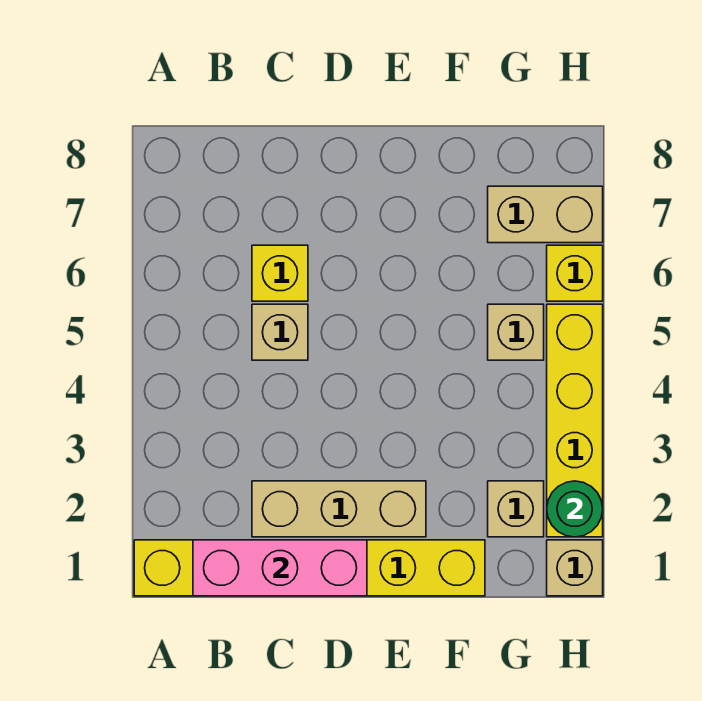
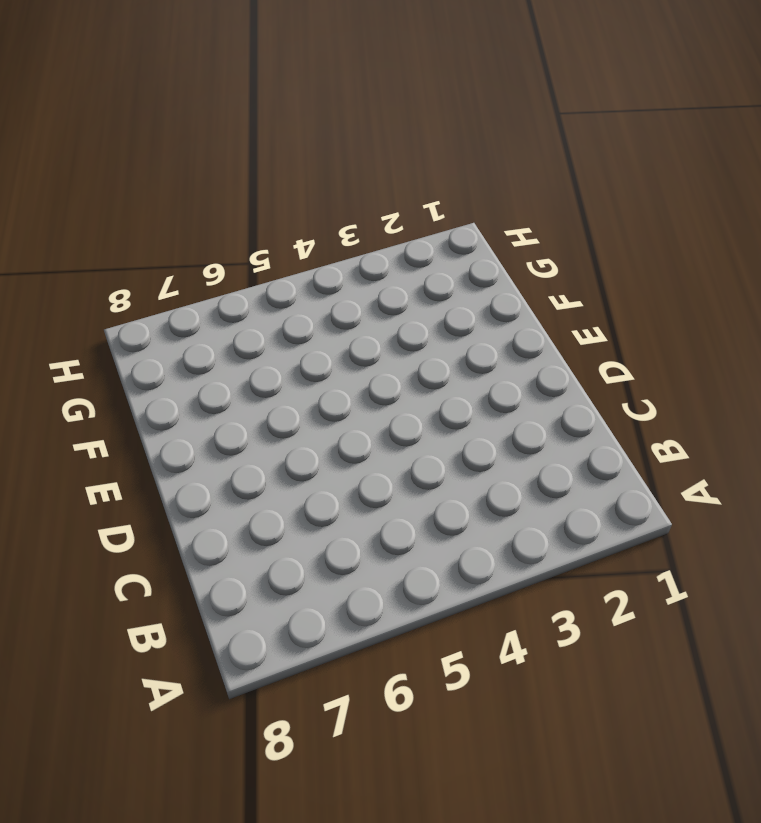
none -> yellow 1x6 brick [134,540,485,596]
none -> tan 1x3 brick [252,481,426,537]
none -> tan 1x1 brick [252,304,308,360]

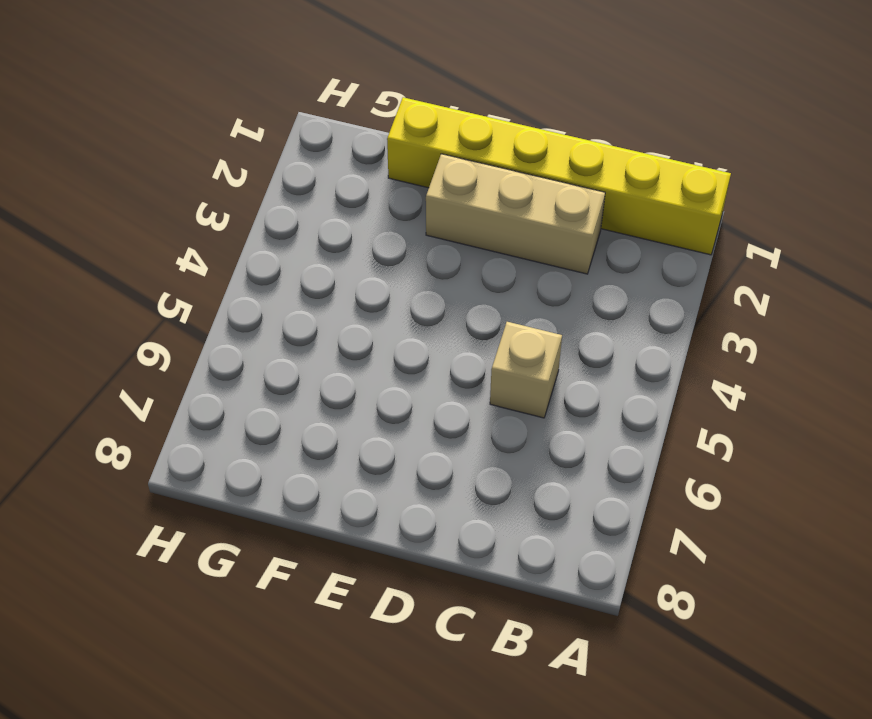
none -> yellow 1x1 brick [252,245,308,301]
none -> tan 1x1 brick [488,481,544,537]
none -> tan 1x1 brick [488,304,544,360]

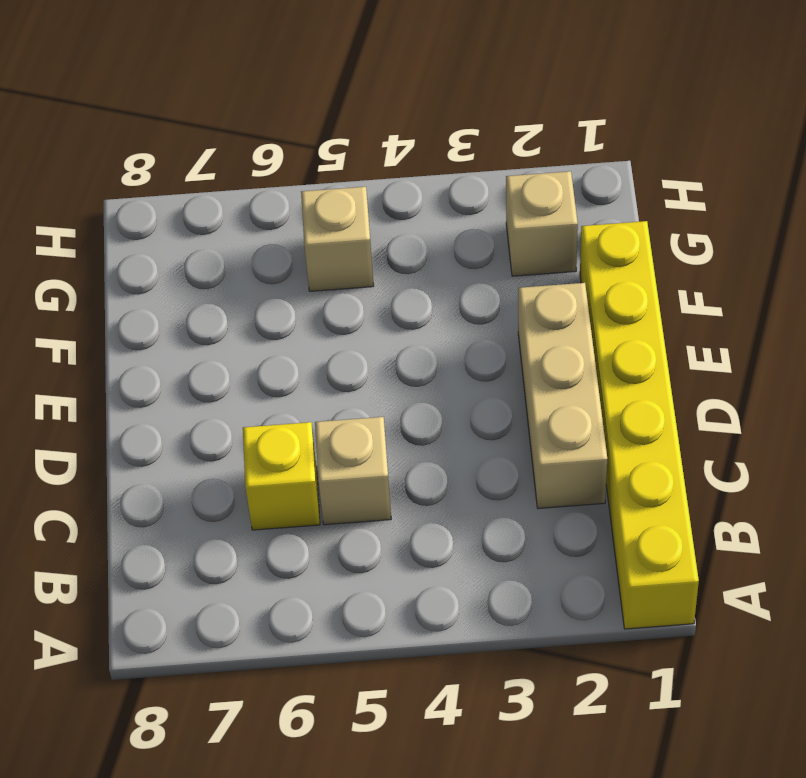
none -> tan 1x2 brick [488,186,603,243]
none -> tan 1x1 brick [547,540,603,596]
none -> yellow 1x4 brick [547,304,603,537]

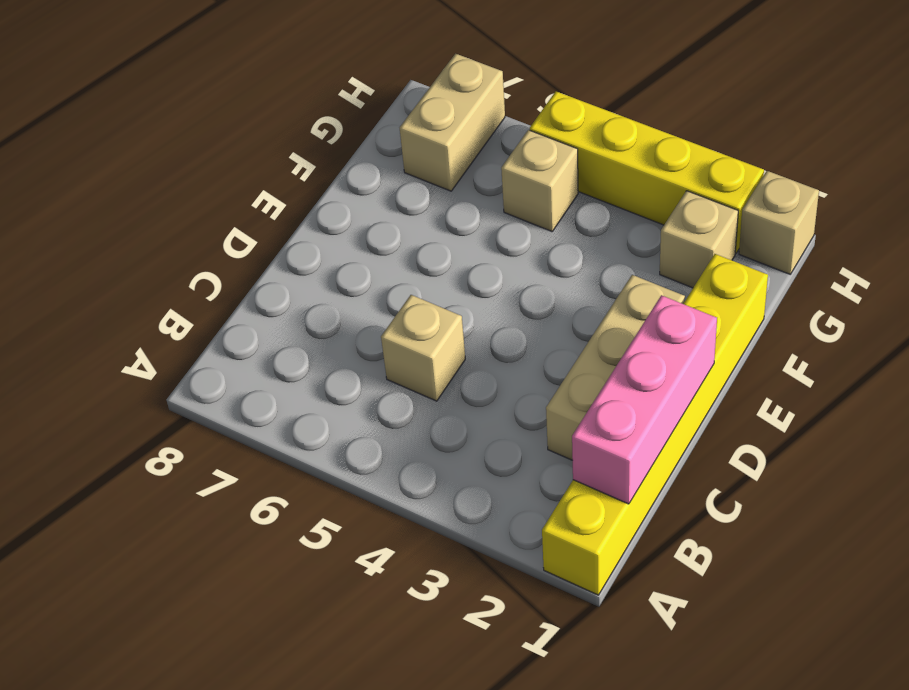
none -> yellow 1x1 brick [252,245,308,301]
none -> yellow 1x1 brick [547,245,603,301]
none -> green 1x1 round brick [547,481,603,537]

